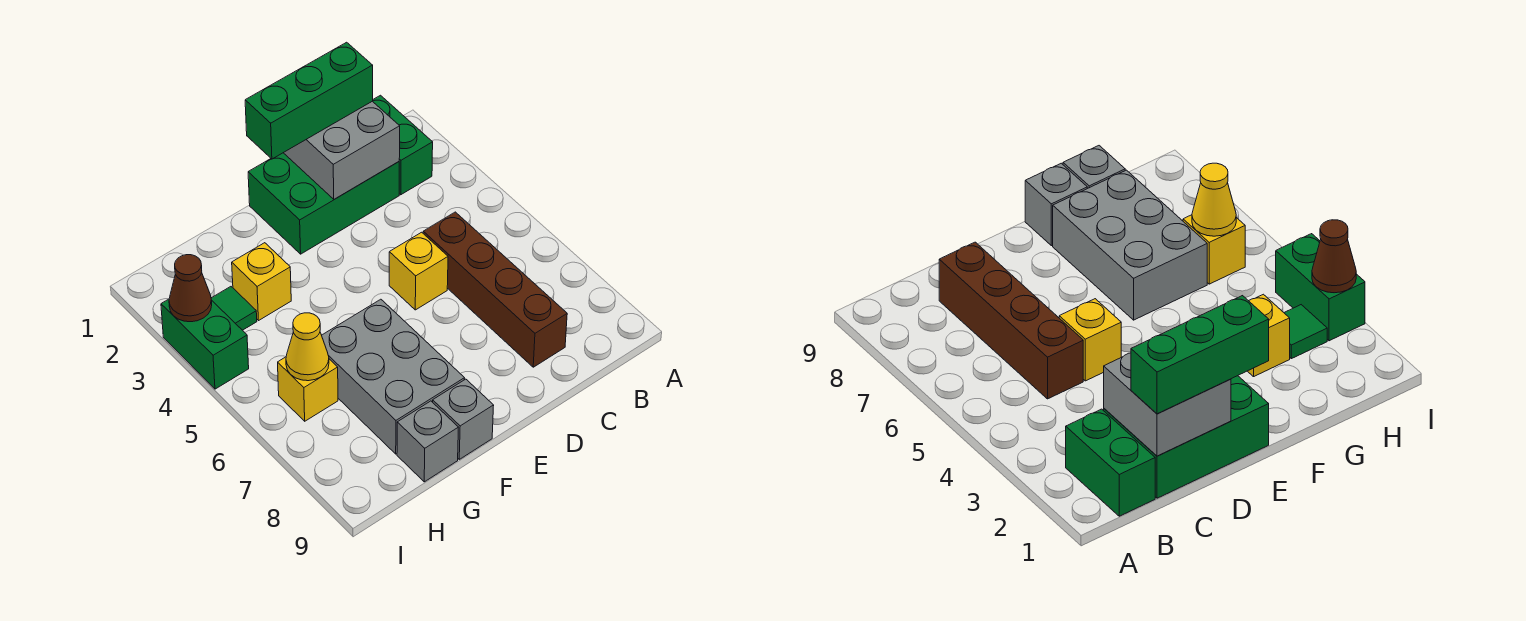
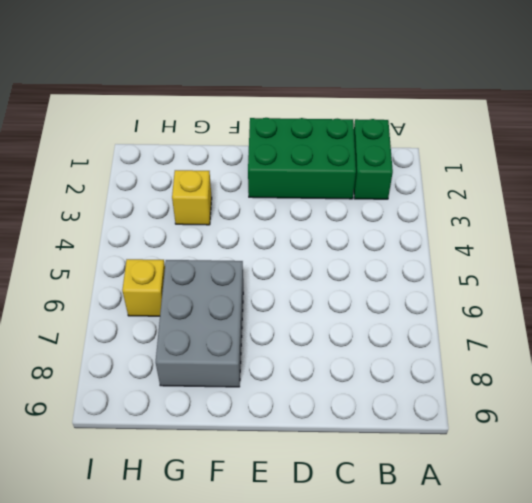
none -> brown 1x4 brick [423,212,567,367]
none -> yellow 1x1 brick [389,232,448,310]
none -> grey 1x1 brick [433,379,494,459]

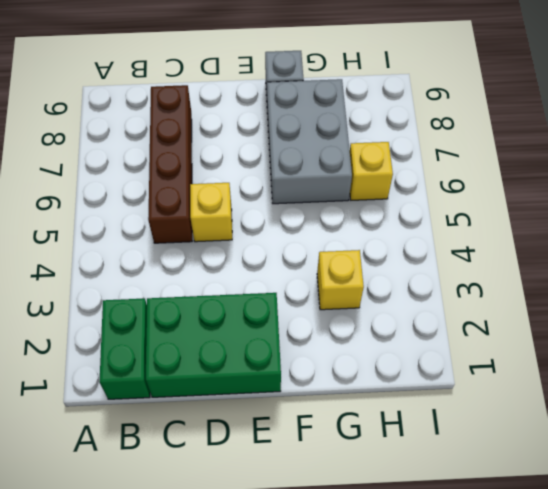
none -> grey 1x1 brick [397,401,458,482]
none -> green 1x1 tile [211,287,257,330]
none -> green 1x2 brick [161,299,249,389]

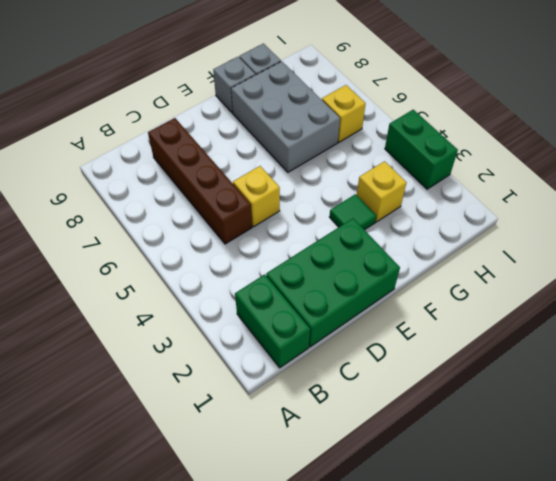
green 1x1 tile [330,194,377,230] -> green 1x1 tile moved to [211,287,257,330]
none -> grey 2x2 brick [284,101,400,199]
none -> yellow 1x1 cone [286,313,329,381]
none -> brown 1x1 cone [169,255,212,322]

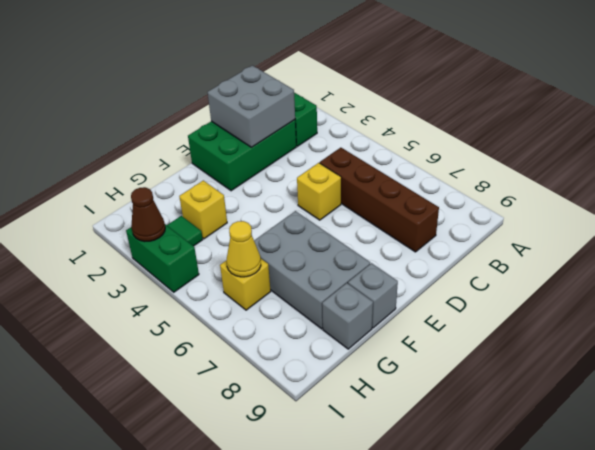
none -> green 1x3 brick [245,42,373,159]

